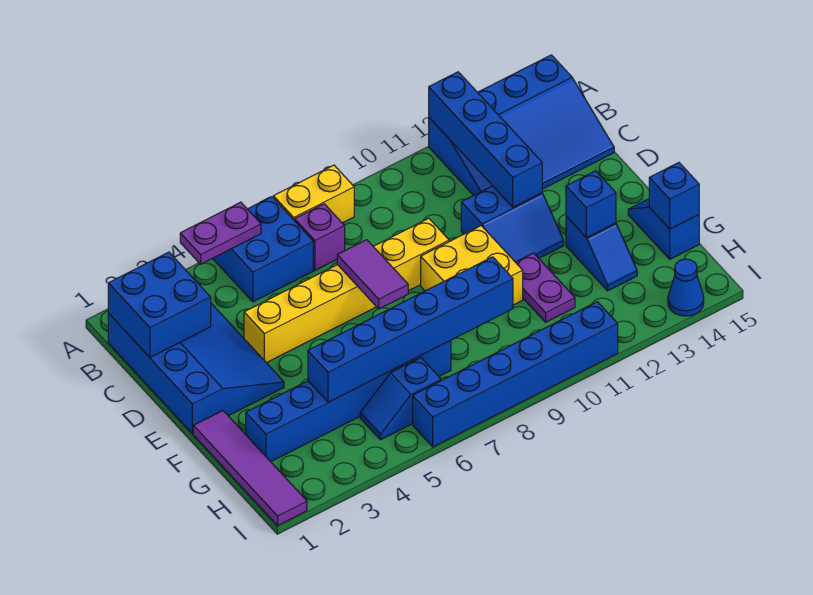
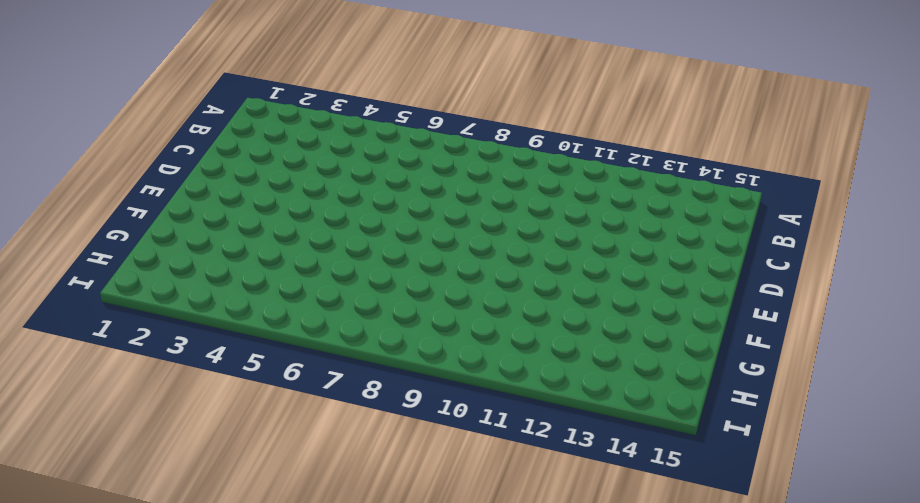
none -> blue 2x2 brick [213,197,313,302]
none -> yellow 1x2 brick [273,165,354,223]
none -> blue 3x4 slope [429,55,614,195]

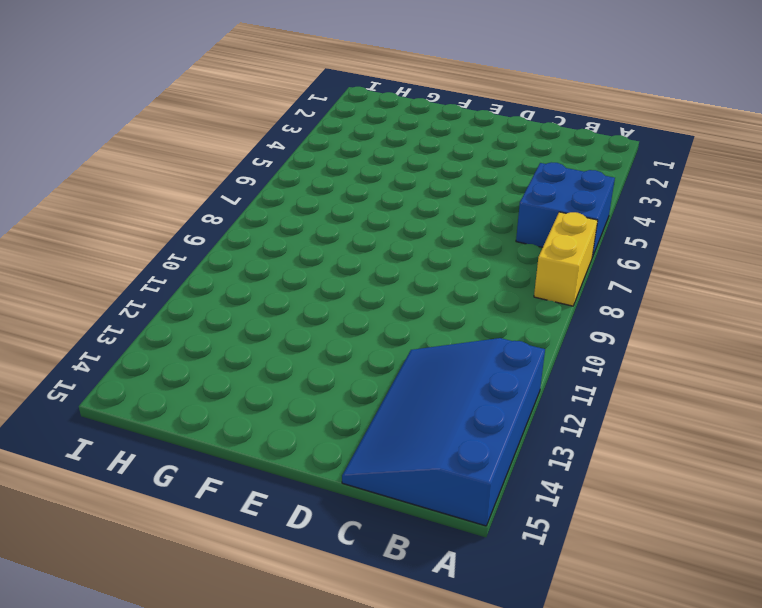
none -> blue 3x4 slope [108,304,284,434]
none -> purple 1x1 brick [295,204,345,270]
none -> yellow 1x6 brick [244,218,449,363]

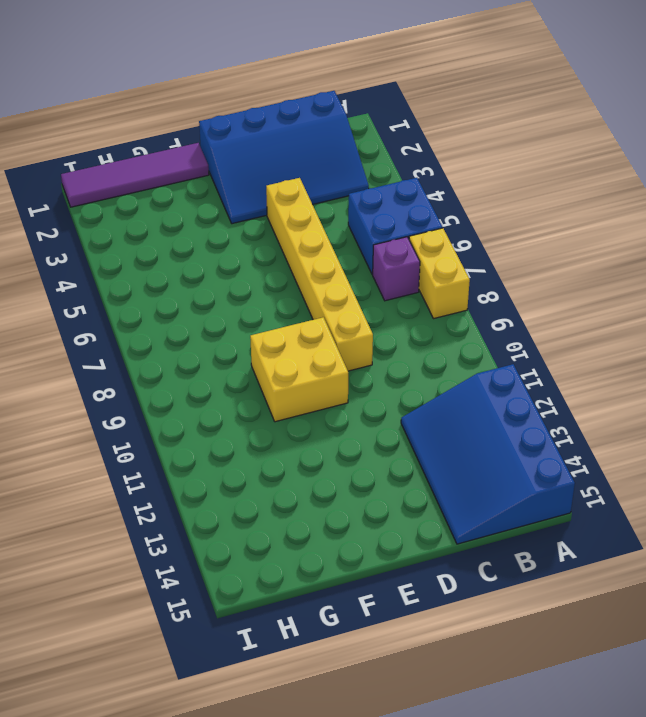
none -> blue 2x2 slope [461,186,564,262]
none -> purple 1x2 plate [516,253,575,322]
none -> blue 1x2 slope [566,216,637,291]

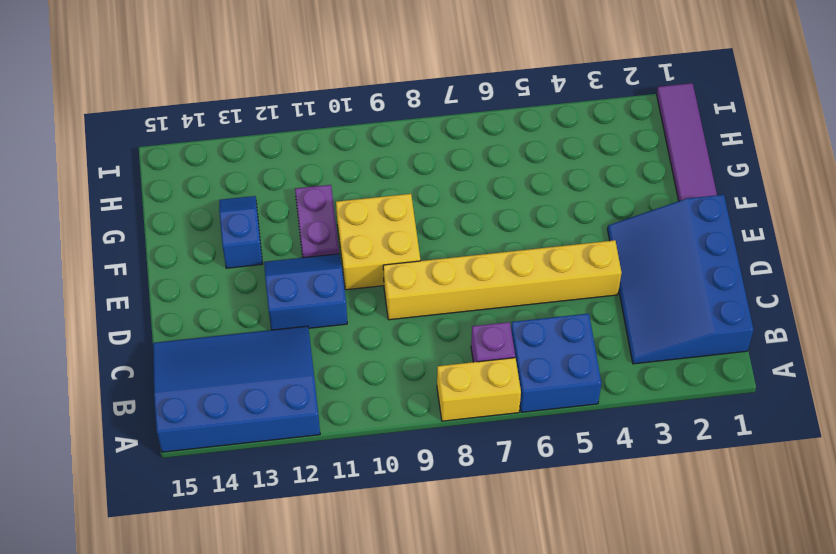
none -> blue 1x2 slope [628,199,699,259]
none -> blue 1x6 brick [246,341,451,462]
none -> blue 1x2 slope [360,358,441,440]

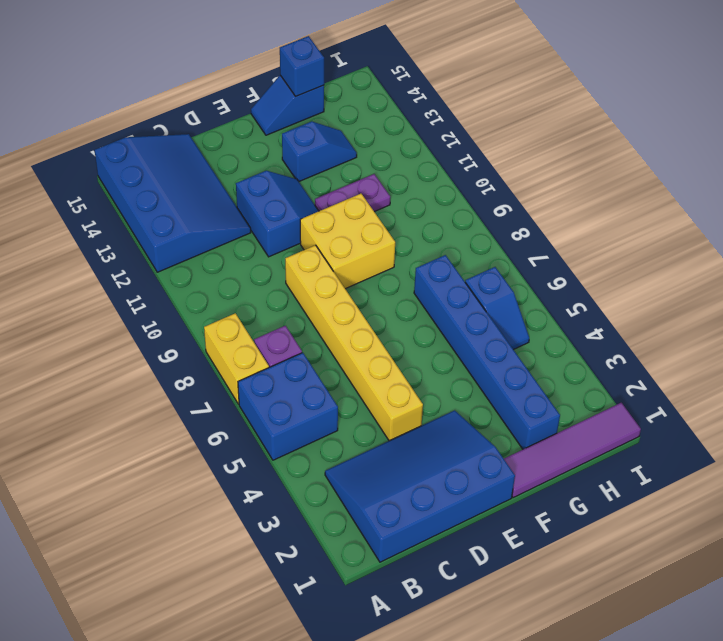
none -> blue 1x6 brick [413,302,618,447]
none -> blue 1x1 cone [668,259,704,316]
none -> purple 1x2 plate [180,202,261,264]

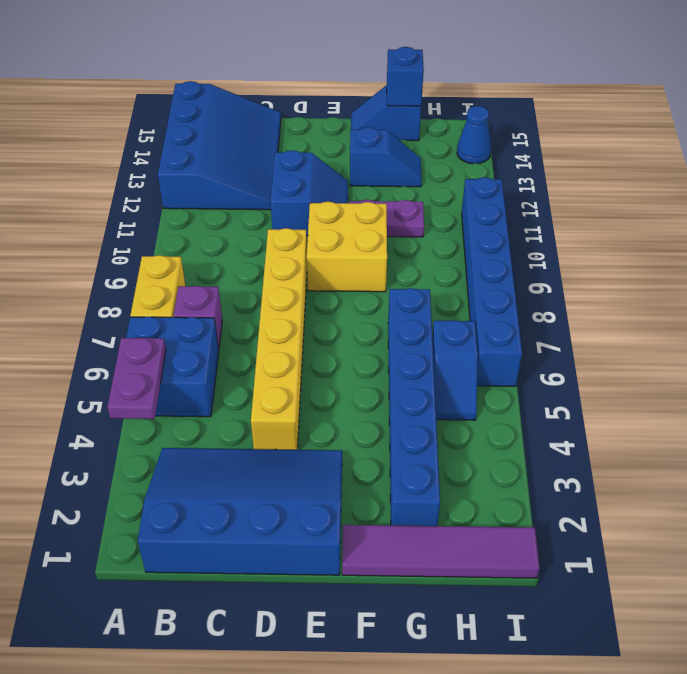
none -> blue 1x4 brick [429,72,542,207]
none -> blue 2x2 brick [108,252,211,357]
none -> purple 1x2 tile [337,240,408,309]

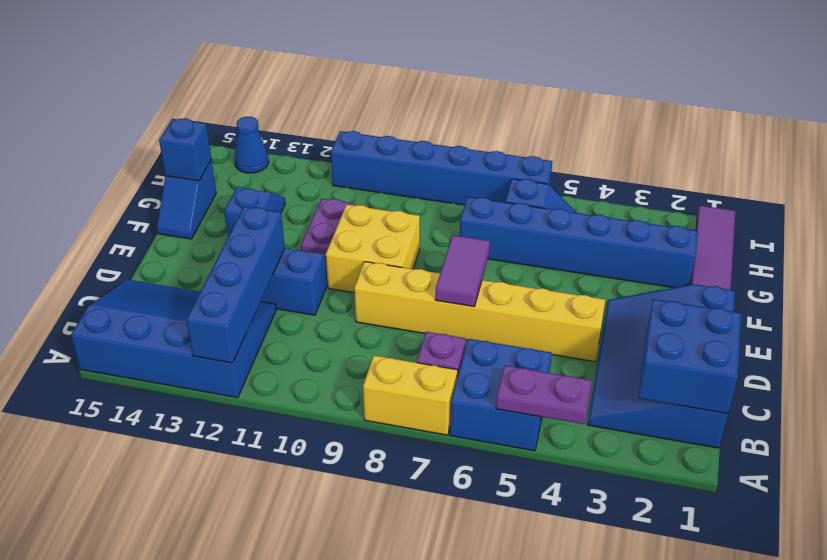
none -> blue 1x1 brick [566,171,616,238]
none -> blue 1x6 brick [308,257,513,402]

